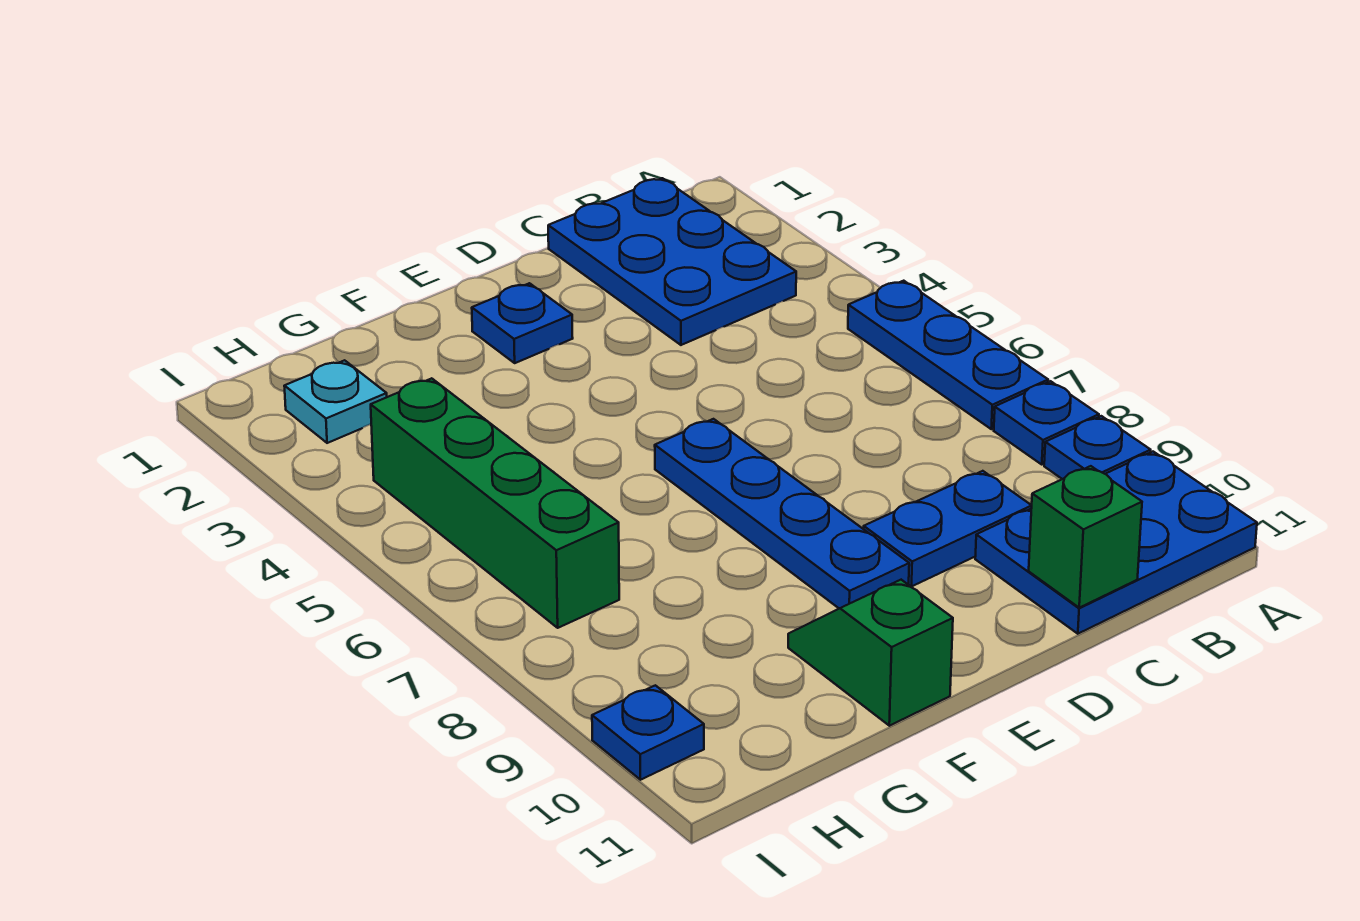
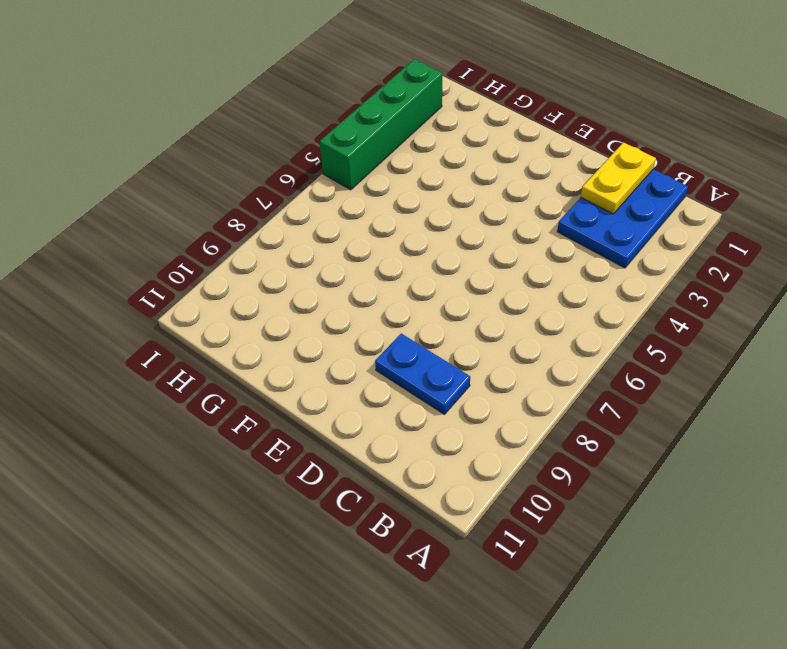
yellow 1x2 plate [581,142,656,214] -> none
green 1x4 brick [319,59,442,190] -> green 1x4 brick moved to [371,378,619,628]
none -> blue 1x3 plate [848,281,1048,429]
none -> blue 1x1 plate [994,381,1099,464]
none -> blue 1x1 plate [1044,416,1151,479]

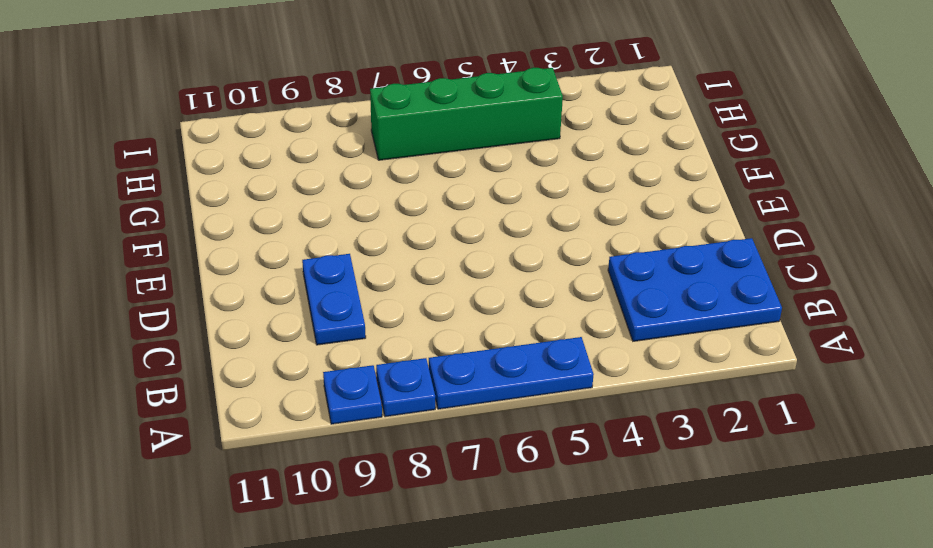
none -> blue 2x3 plate [975,452,1257,634]
none -> blue 1x1 plate [472,283,573,363]
none -> blue 1x4 plate [655,419,909,608]

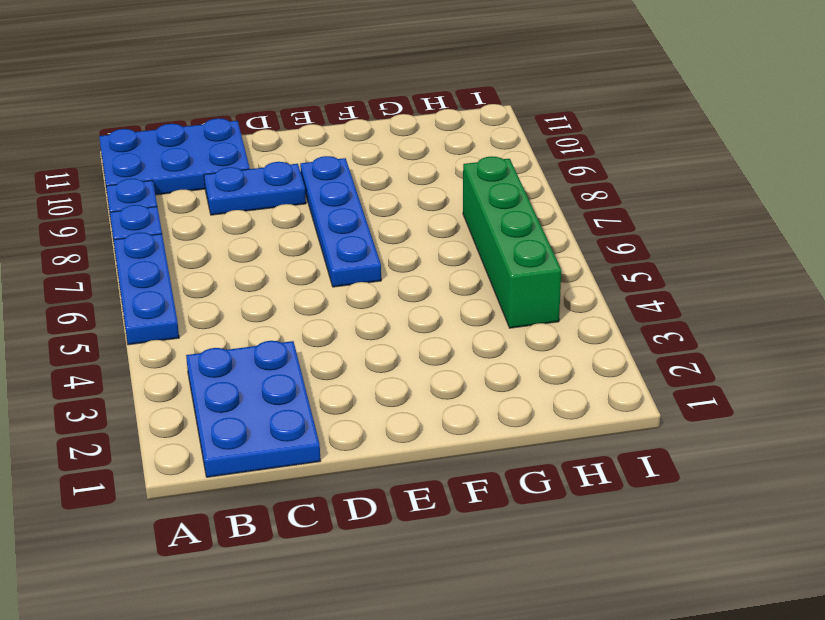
none -> blue 1x1 plate [472,283,573,363]
none -> green 1x2 slope [788,580,953,726]
none -> cyan 1x1 plate [284,360,387,443]

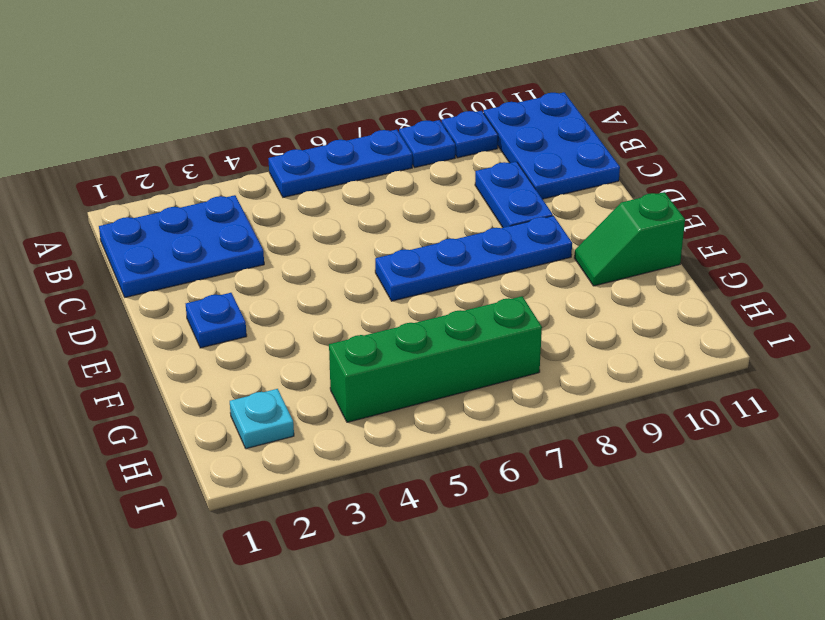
none -> blue 1x1 plate [592,685,704,780]
none -> green 1x1 brick [1029,466,1142,608]

